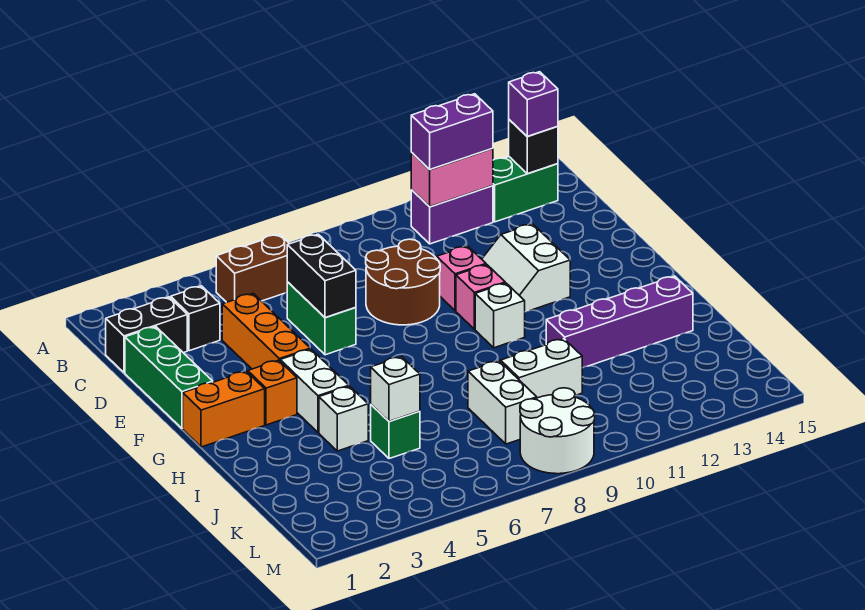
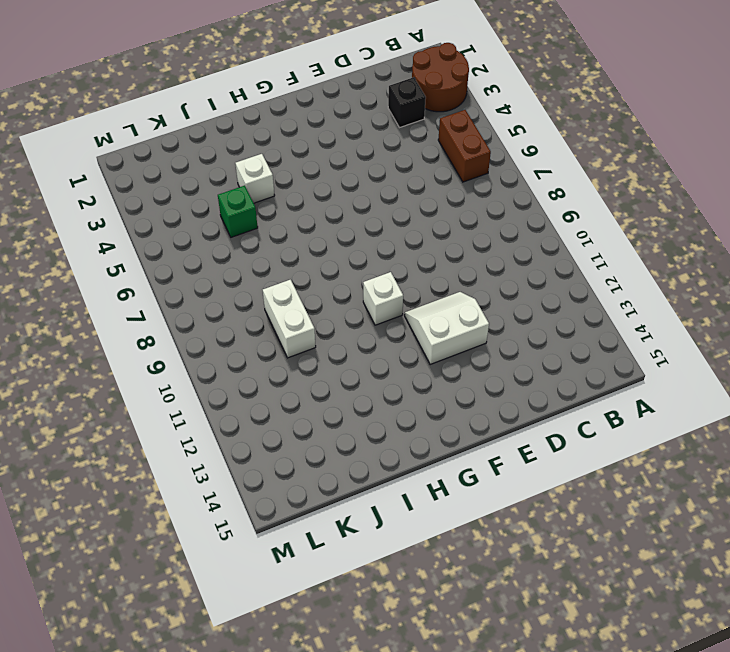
brown 2x2 round brick [412,43,469,112] -> brown 2x2 round brick moved to [366,239,440,325]
none -> purple 1x2 brick [411,186,493,244]
none -> green 1x2 brick [493,157,558,222]
none -> black 1x2 brick [106,297,187,373]

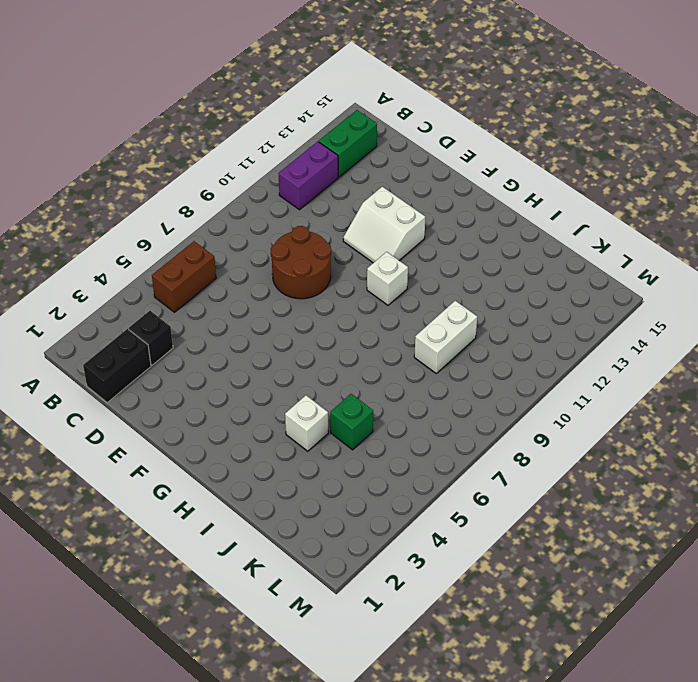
none -> green 1x3 brick [125,327,213,428]
none -> orange 1x3 brick [222,294,310,369]
none -> green 1x2 brick [287,282,356,355]

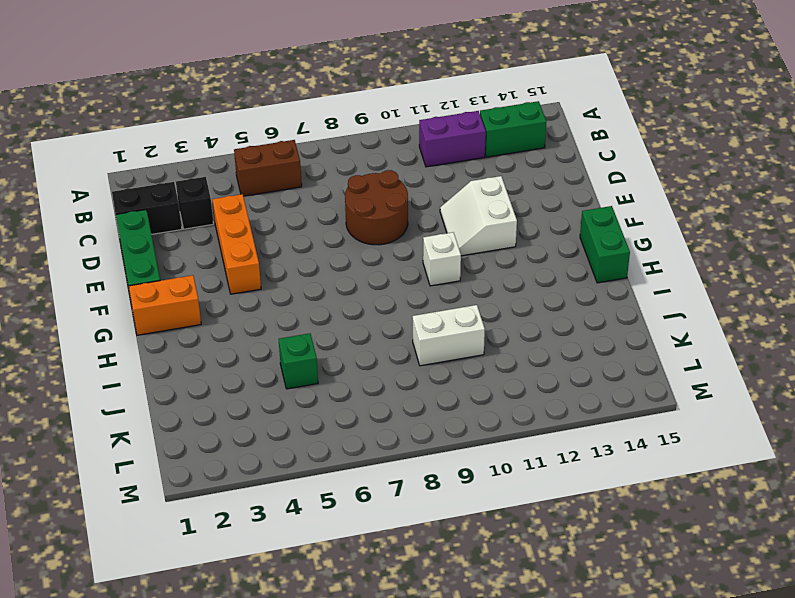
green 1x2 brick [580,206,630,283] -> green 1x2 brick moved to [287,282,356,355]
none -> pink 1x1 brick [437,246,486,311]
none -> pink 1x1 brick [456,265,505,329]
none -> orange 1x1 brick [248,360,297,425]

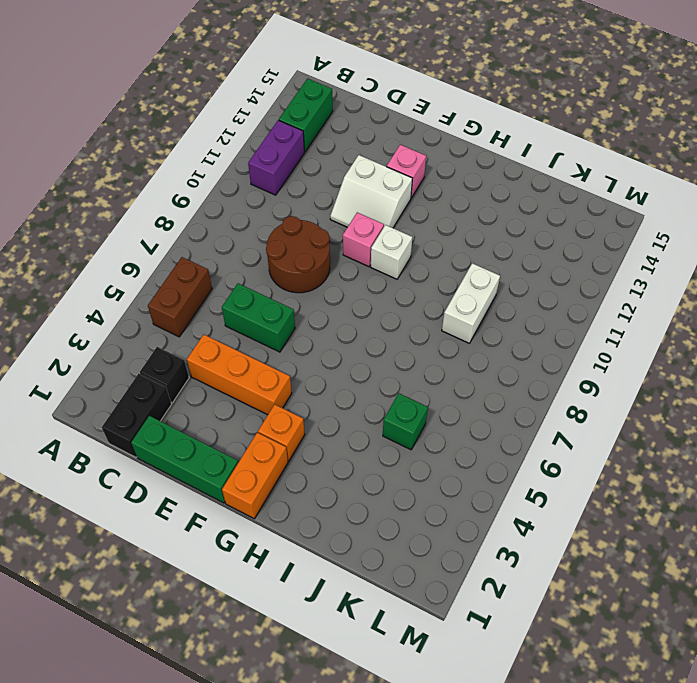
pink 1x1 brick [387,145,426,198] -> pink 1x1 brick moved to [437,246,486,311]
none -> white 1x2 brick [280,349,349,432]
none -> white 1x1 brick [319,386,368,451]
none -> purple 1x4 brick [546,276,693,368]

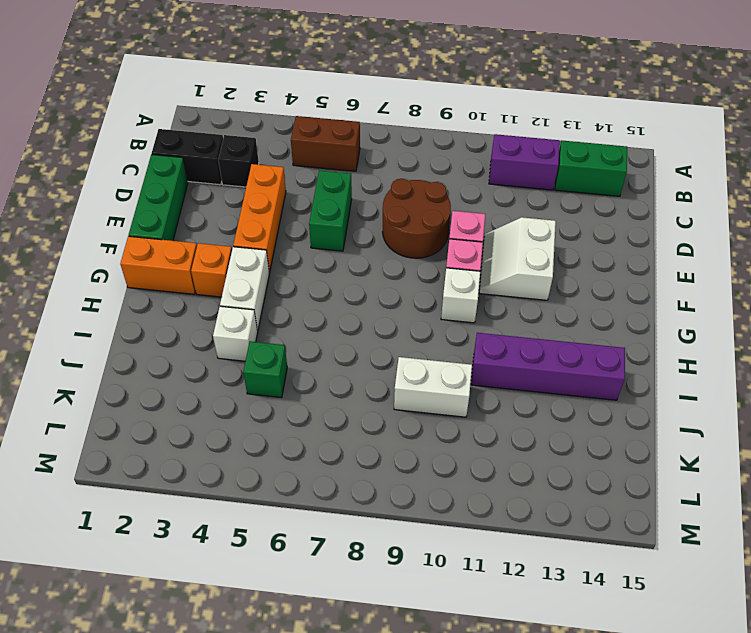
none -> white 1x2 brick [468,361,537,444]
none -> white 2x2 round brick [520,388,595,474]
none -> pink 1x2 brick [411,148,493,207]

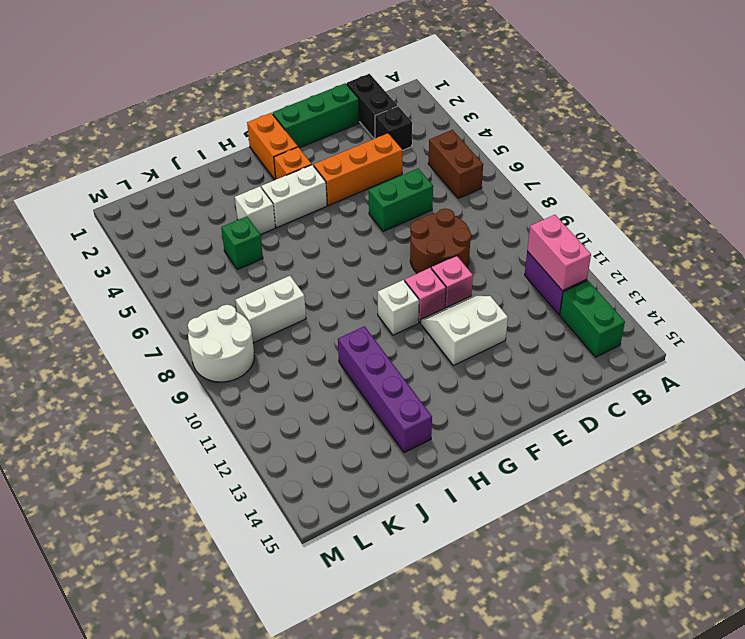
none -> white 1x2 brick [501,339,582,398]
none -> black 1x1 brick [509,120,558,174]
none -> black 1x2 brick [287,234,356,318]

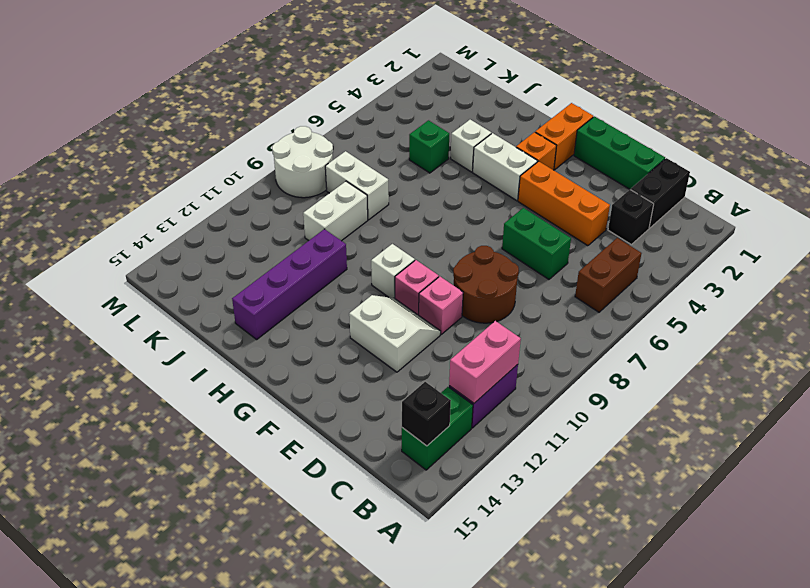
none -> black 1x2 brick [287,234,356,318]
none -> white 1x1 brick [371,357,420,421]
none -> purple 1x2 brick [411,94,493,170]

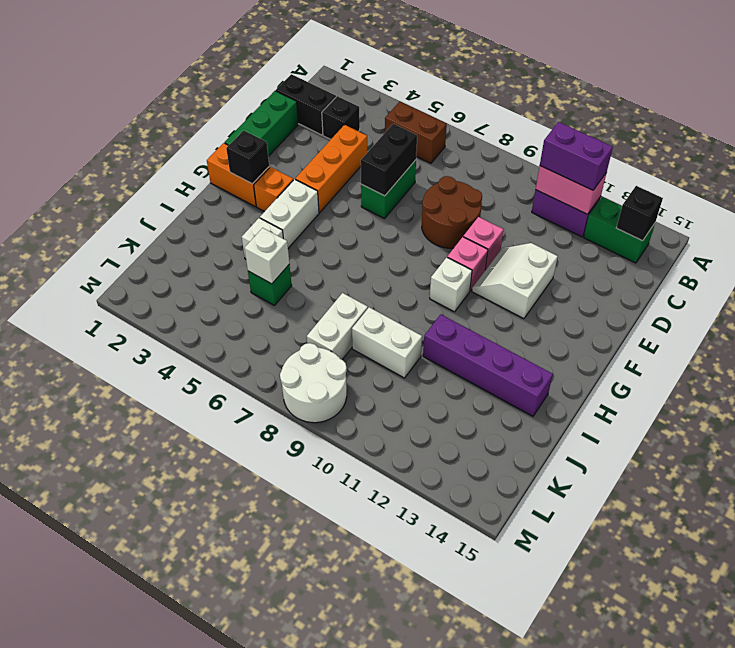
black 1x1 brick [226,130,269,184] -> none
none -> purple 1x1 brick [509,72,558,137]

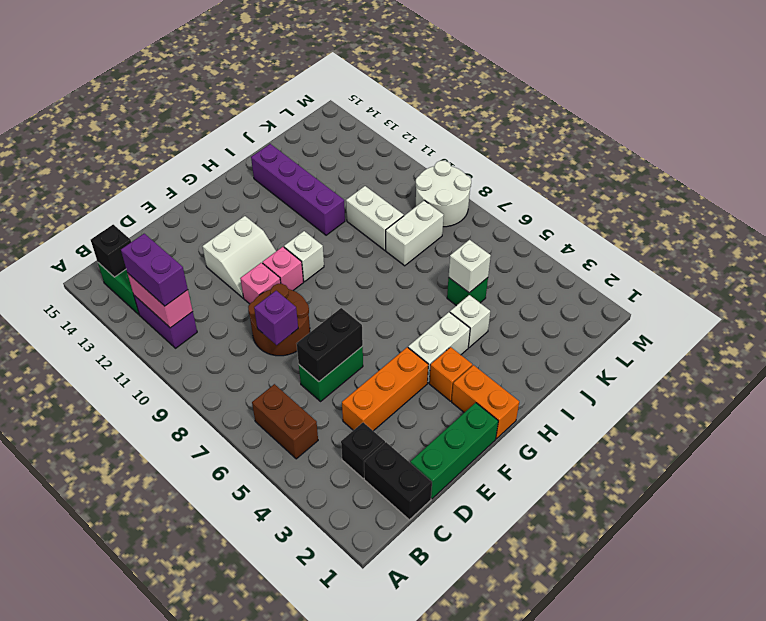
purple 1x1 brick [254,291,298,345] -> purple 1x1 brick moved to [509,72,558,137]

